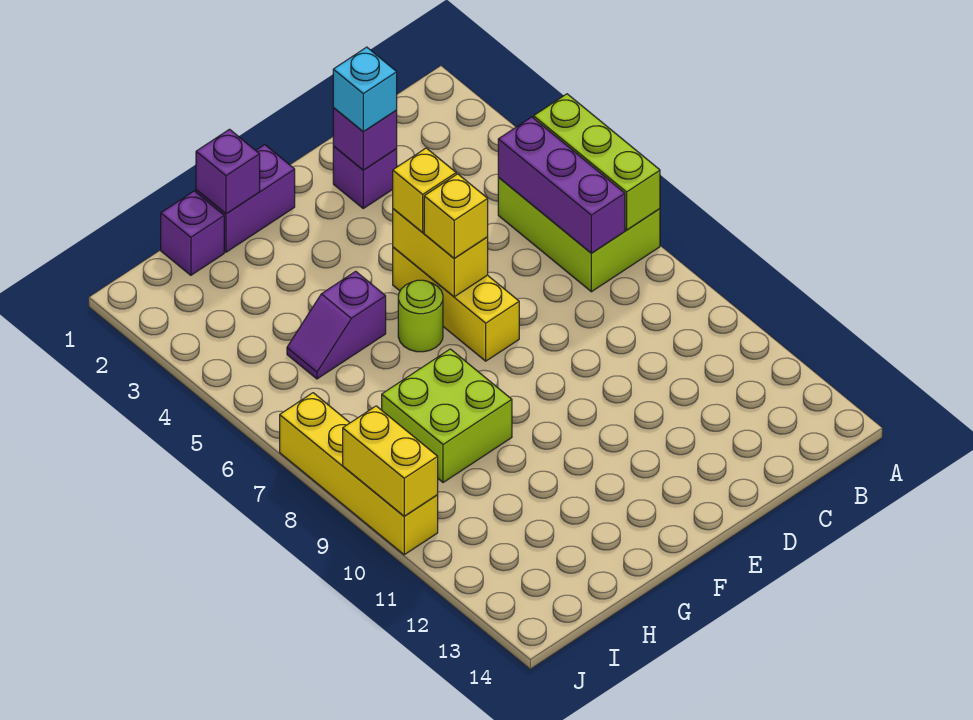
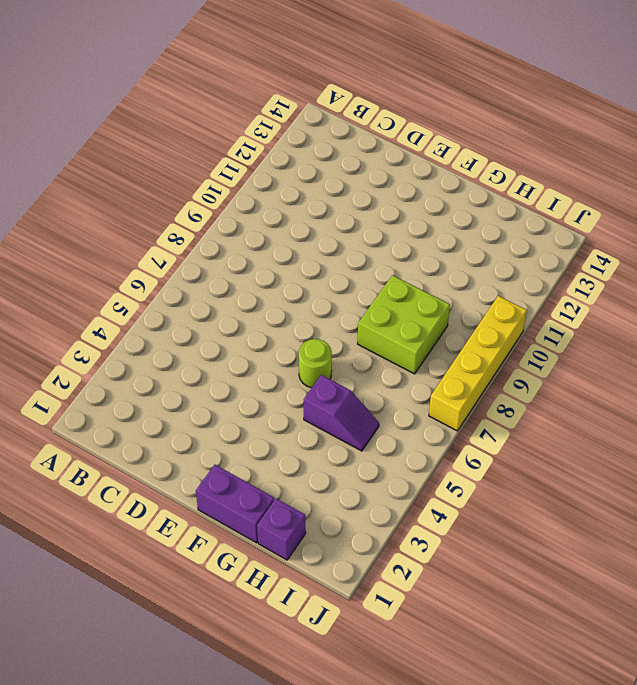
none -> lime 2x3 brick [498,178,660,292]
none -> purple 1x1 brick [333,146,397,208]
none -> yellow 1x3 brick [393,247,519,361]

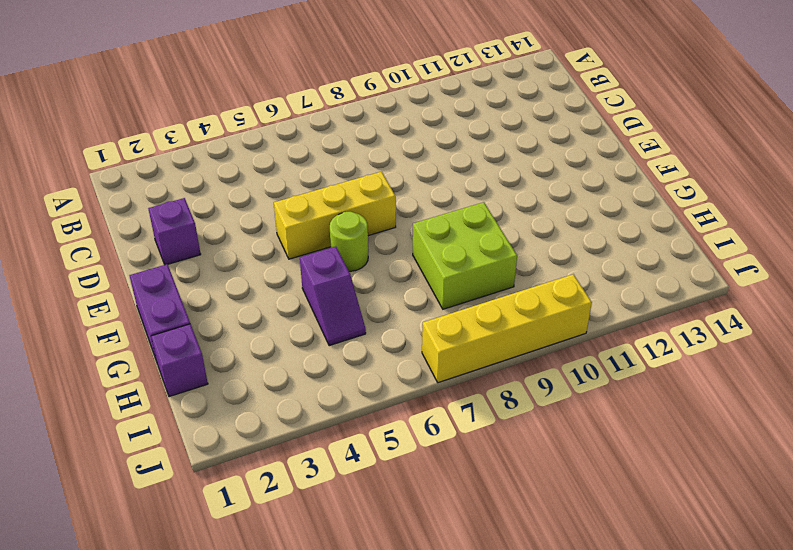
none -> lime 2x3 brick [498,178,660,292]
none -> lime 1x3 brick [534,94,660,230]
none -> purple 1x3 brick [498,117,625,253]

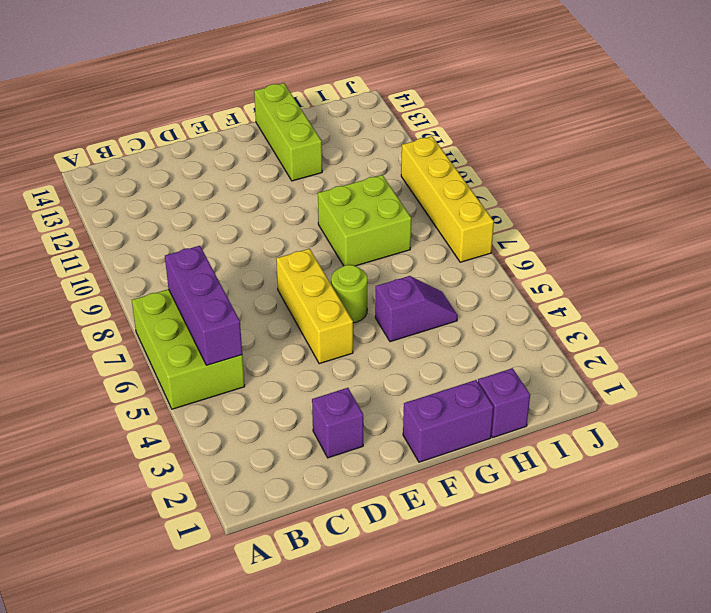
lime 1x3 brick [254,83,322,181] -> lime 1x3 brick moved to [534,94,660,230]
none -> purple 1x1 brick [333,108,397,170]
none -> yellow 1x2 brick [393,209,488,297]
none -> purple 1x1 brick [196,129,260,214]

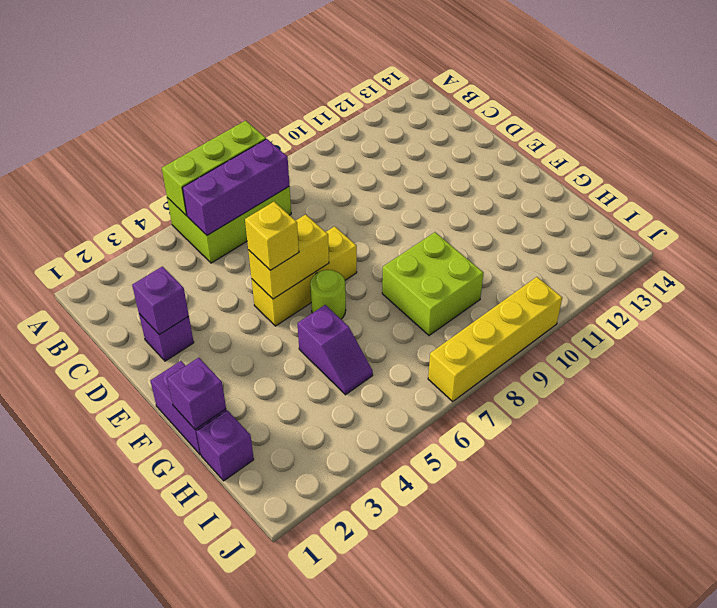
none -> yellow 1x2 brick [343,406,438,516]
none -> cyan 1x1 brick [333,47,397,132]
none -> yellow 1x1 brick [424,174,488,258]

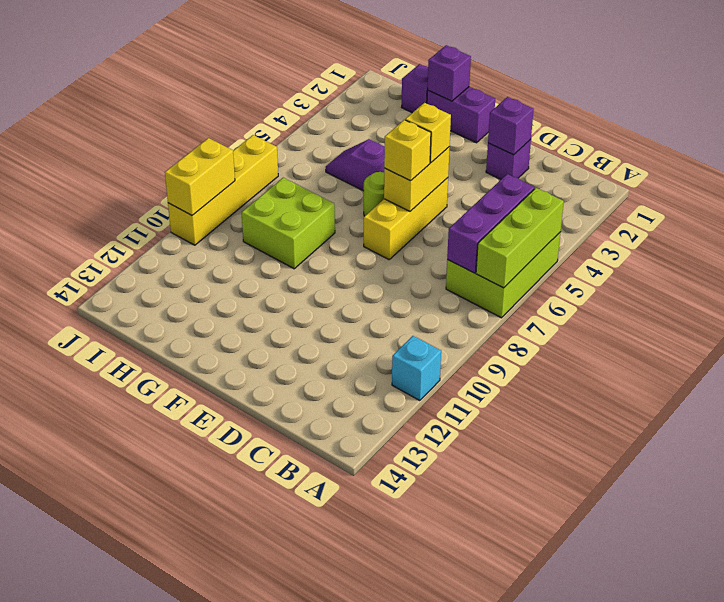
cyan 1x1 brick [392,336,441,401] -> cyan 1x1 brick moved to [333,47,397,132]

